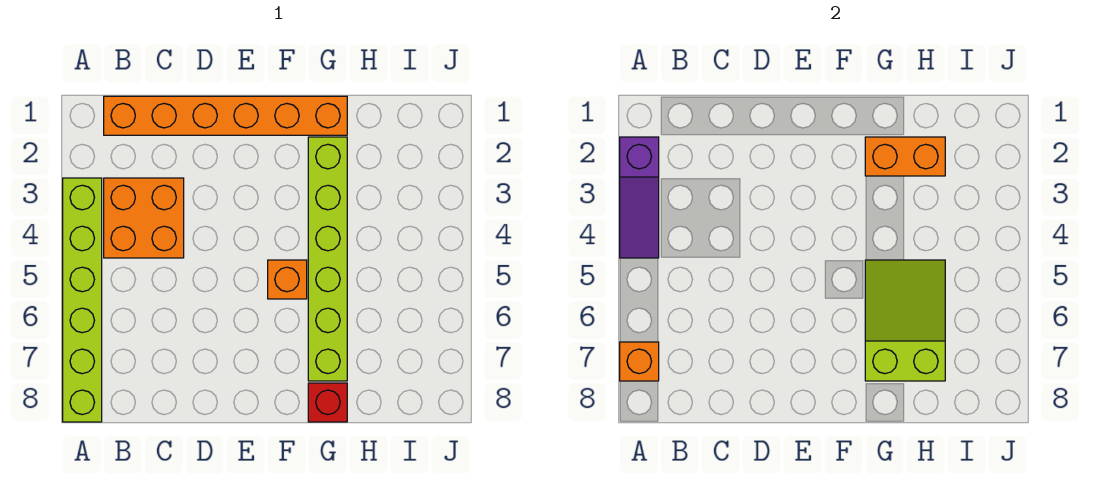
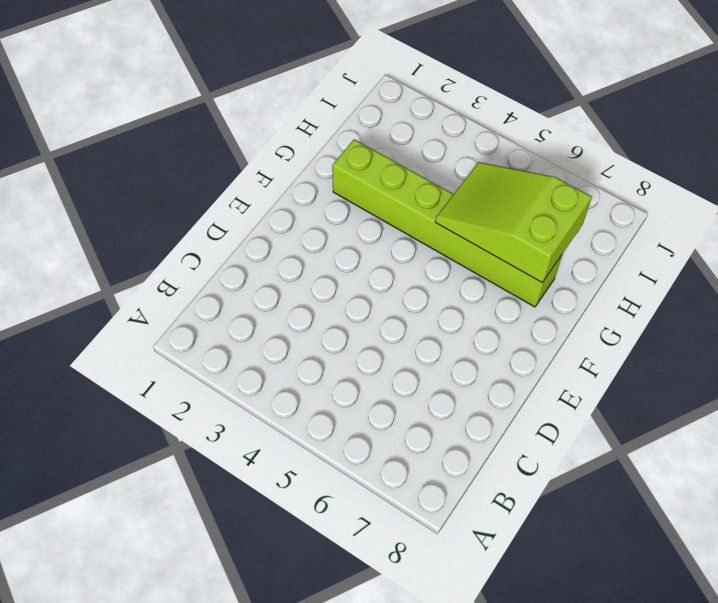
none -> lime 1x6 brick [63,178,102,422]
none -> orange 1x6 brick [104,96,347,135]

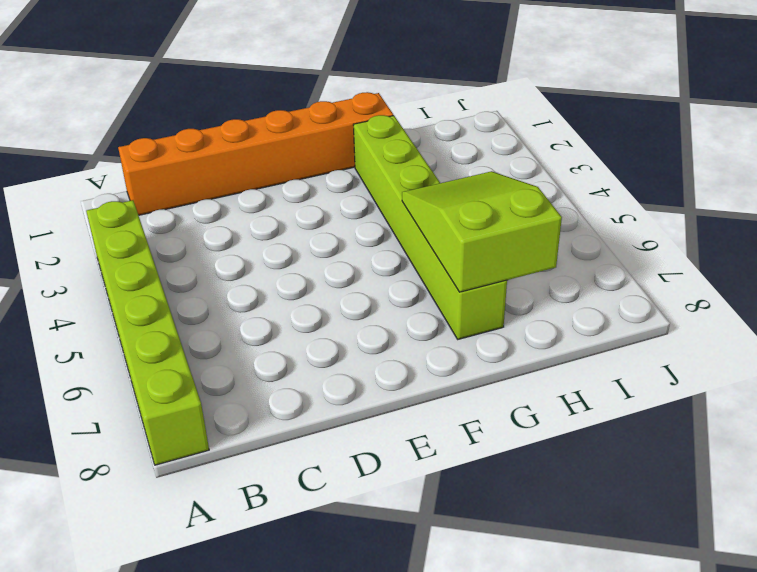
none -> orange 2x2 brick [104,178,184,258]
none -> orange 1x1 brick [268,260,307,299]

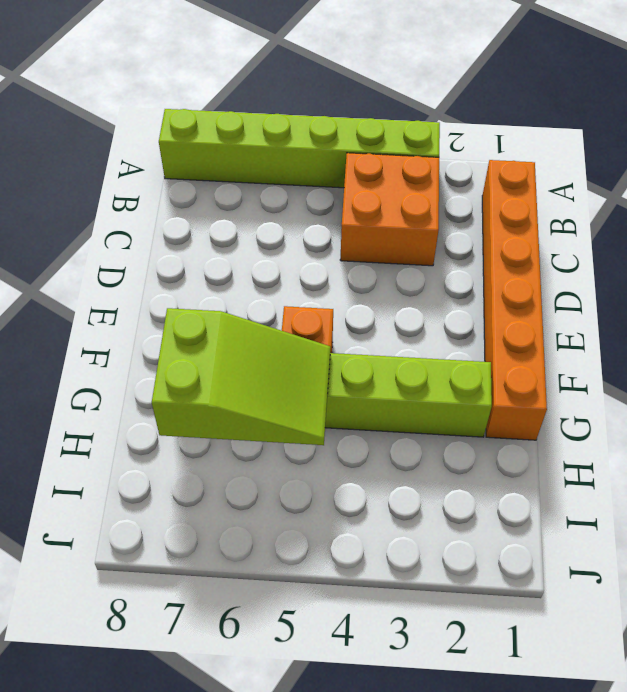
none -> red 1x1 brick [308,383,347,422]
none -> purple 1x3 slope [620,137,659,258]

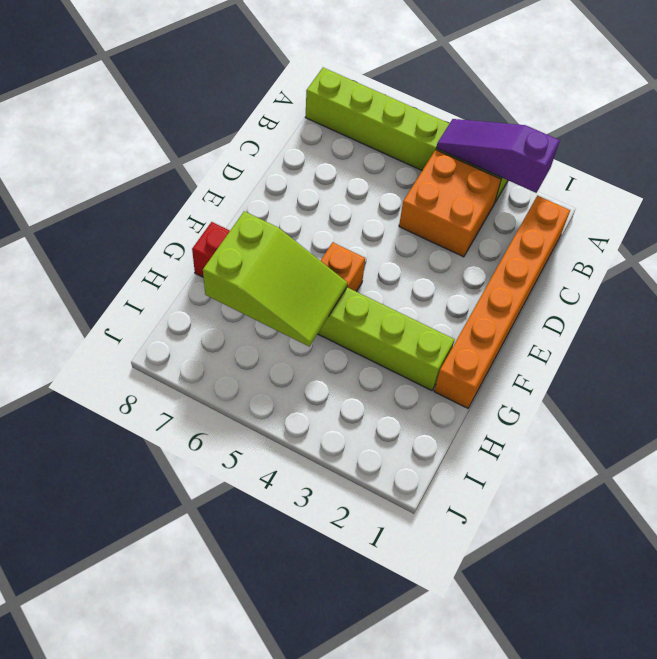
none -> orange 1x1 brick [620,342,659,381]
none -> orange 1x2 brick [865,137,945,176]

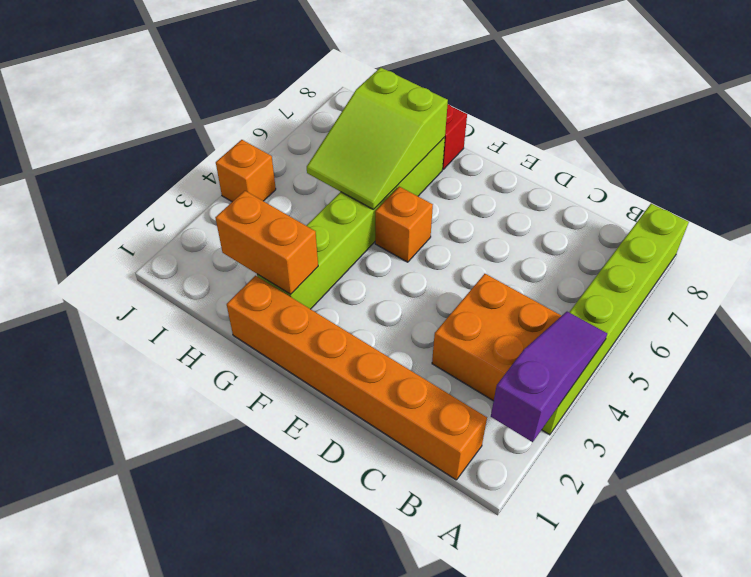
orange 1x1 brick [216,140,276,202] -> orange 1x1 brick moved to [620,342,659,381]

